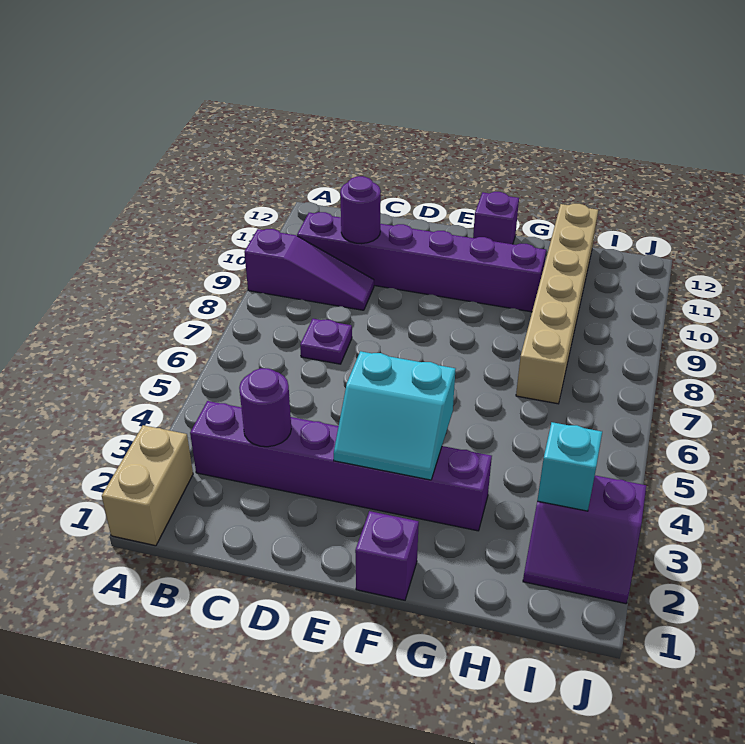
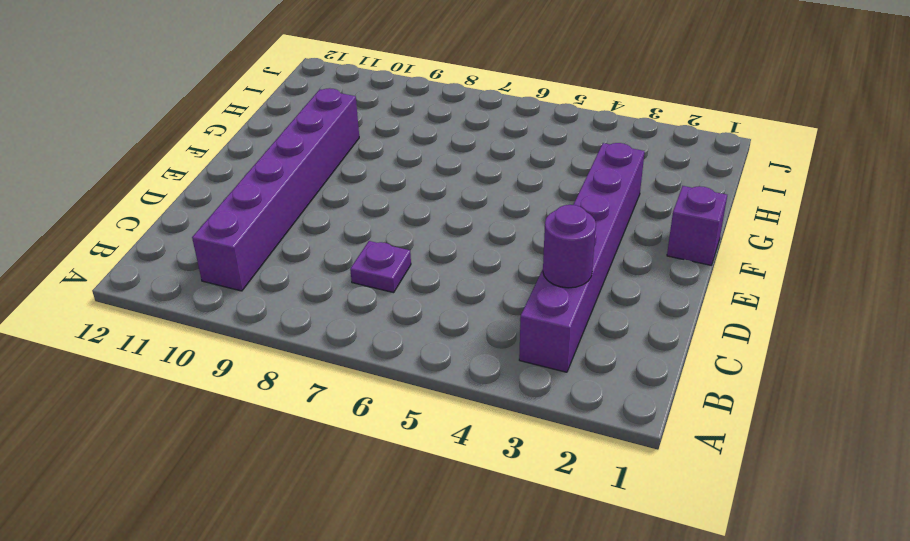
none -> tan 1x2 brick [102,425,193,546]
none -> purple 1x3 slope [244,229,374,310]
none -> purple 1x1 brick [473,192,519,244]

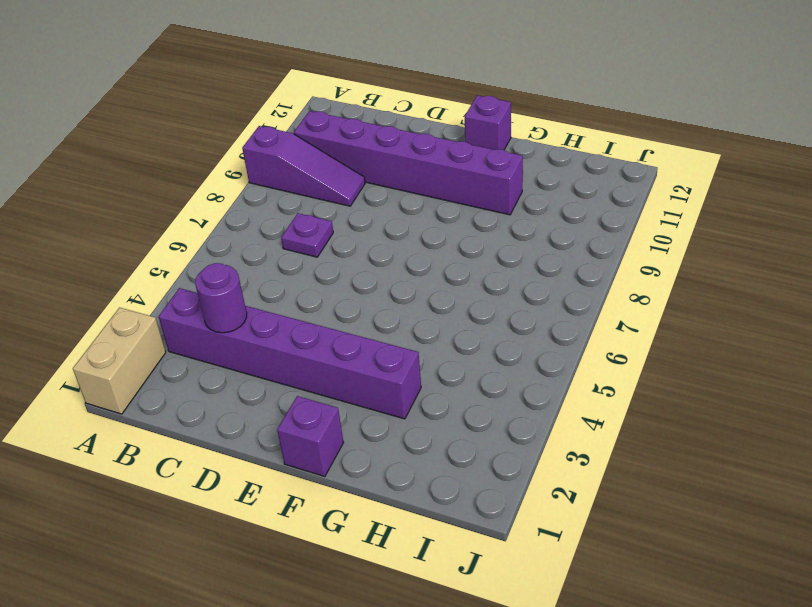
none -> tan 1x6 brick [516,204,598,404]
none -> purple 2x2 slope [523,476,646,604]
none -> purple 1x1 round brick [340,176,381,244]

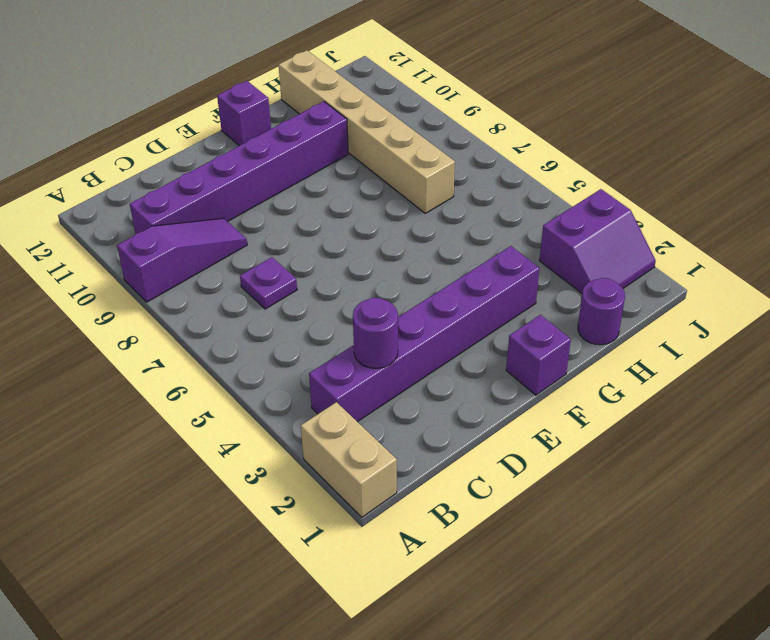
purple 1x1 round brick [578,278,625,345] -> purple 1x1 round brick moved to [340,176,381,244]
none -> cyan 2x2 slope [334,351,455,480]
none -> cyan 1x1 brick [537,422,602,511]

